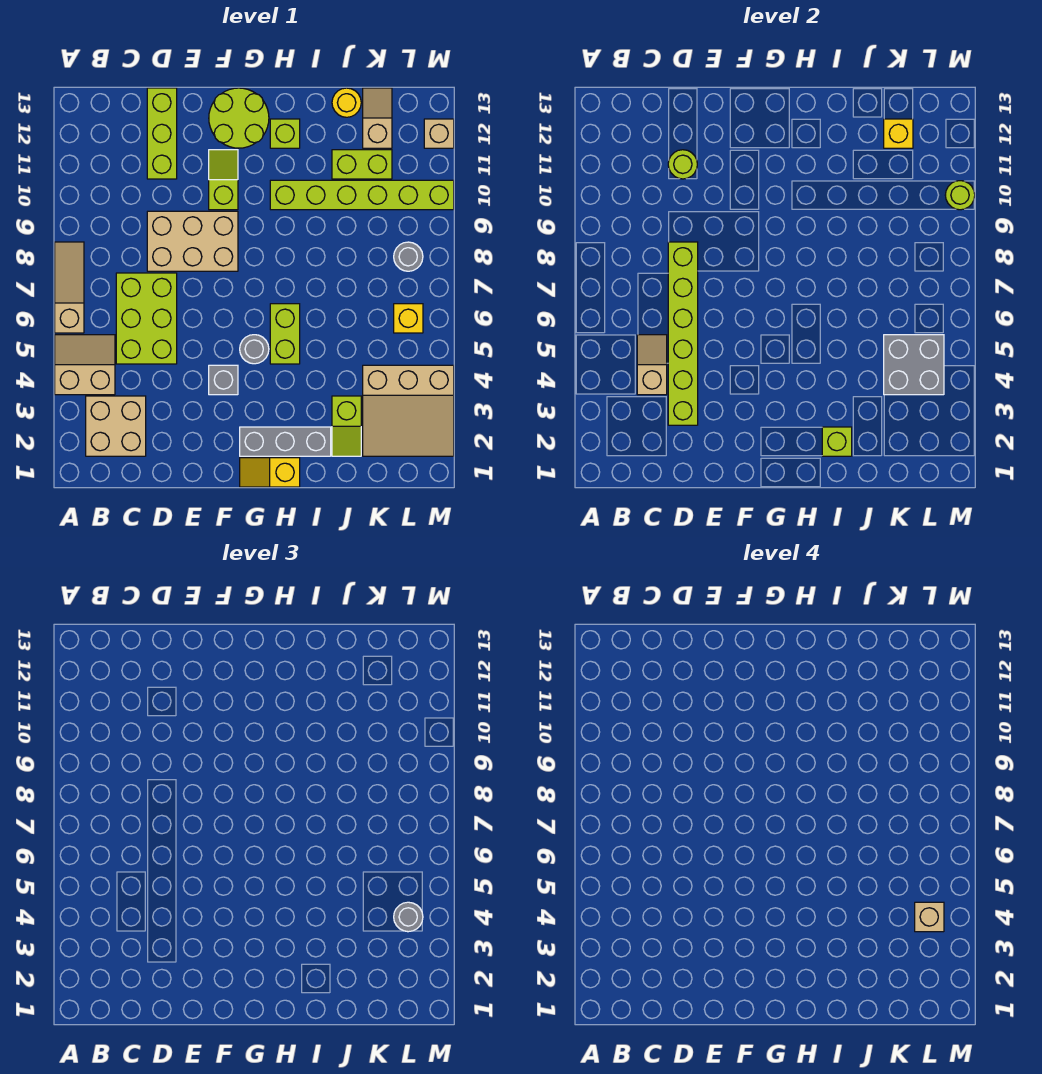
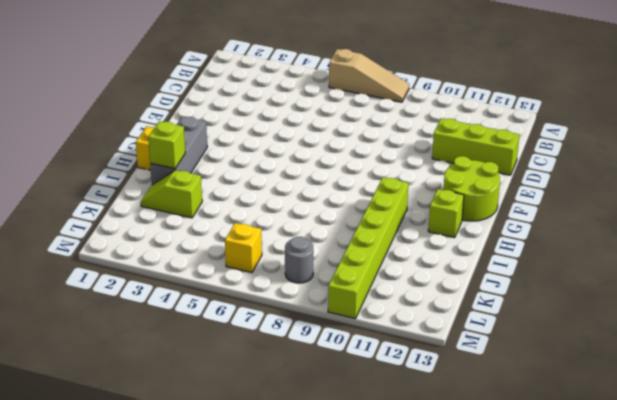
none -> tan 2x2 slope [55,335,115,395]
none -> tan 2x2 brick [86,396,146,456]
none -> lime 2x3 brick [116,273,177,364]
none -> tan 2x3 brick [147,211,238,271]

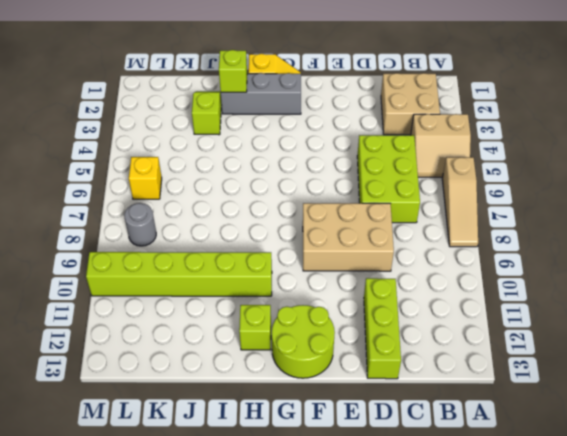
none -> grey 1x1 brick [209,365,238,395]
none -> lime 1x2 slope [209,150,238,210]
none -> grey 1x1 round brick [240,335,269,364]
none -> lime 1x2 brick [270,304,300,364]

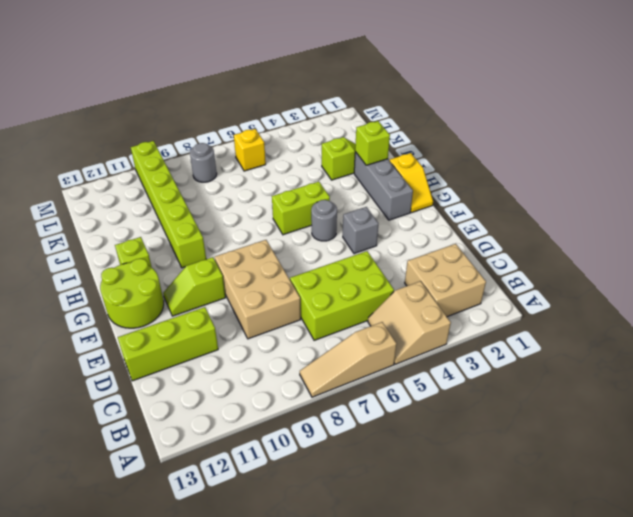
none -> lime 1x2 brick [332,150,392,179]
none -> yellow 1x1 round brick [332,88,361,117]
none -> tan 3x3 slope [363,365,454,456]
none -> tan 1x2 slope [363,88,392,148]

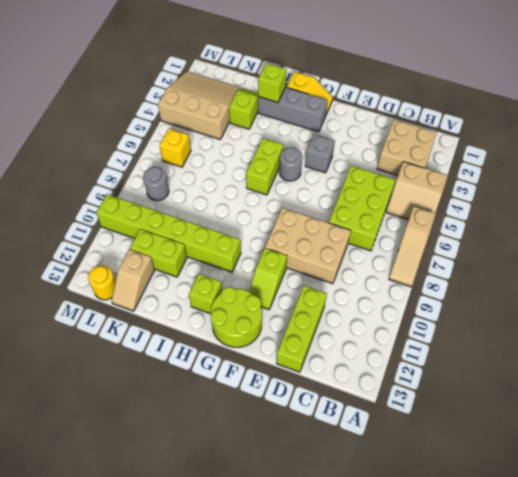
yellow 1x1 round brick [88,265,116,300] -> yellow 1x1 round brick moved to [332,88,361,117]
none -> tan 1x1 brick [424,119,454,148]
none -> tan 1x2 slope [637,335,667,395]
none -> lime 1x6 brick [668,242,698,425]
none -> lime 1x1 round brick [668,150,697,179]

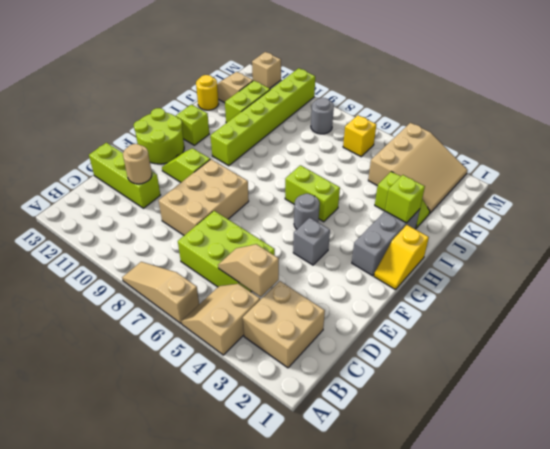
tan 1x1 round brick [123,144,152,184] -> lime 1x1 round brick [668,150,697,179]
none -> lime 1x6 brick [668,242,698,425]
none -> grey 2x2 brick [884,335,944,395]
none -> yellow 1x1 brick [884,119,913,148]
none -> lime 1x1 round brick [945,181,975,210]

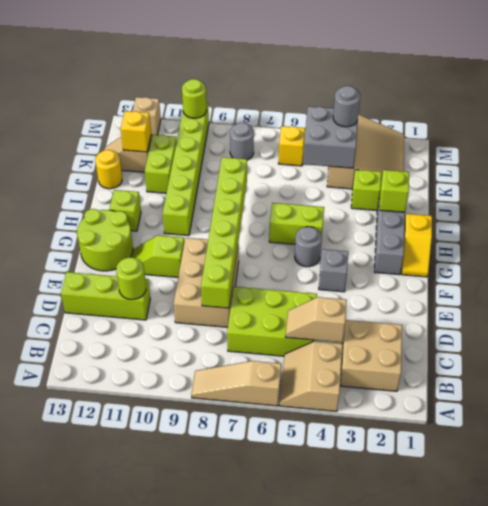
lime 1x6 brick [201,157,247,308] -> lime 1x6 brick turned to [668,242,698,425]
none -> tan 1x1 brick [915,902,944,932]

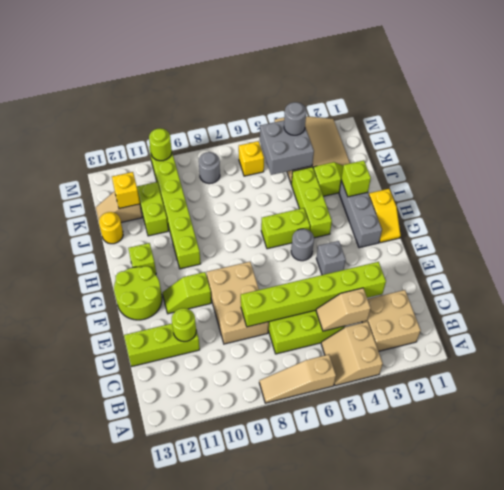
lime 1x3 brick [291,167,332,238] -> none
none -> tan 1x1 brick [424,119,454,148]
none -> tan 1x1 brick [915,902,944,932]

